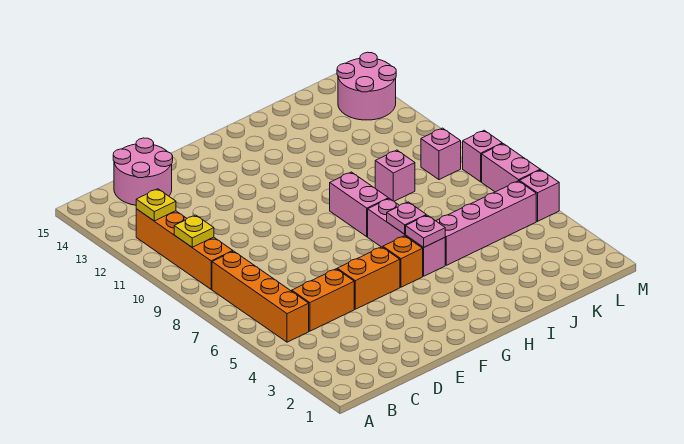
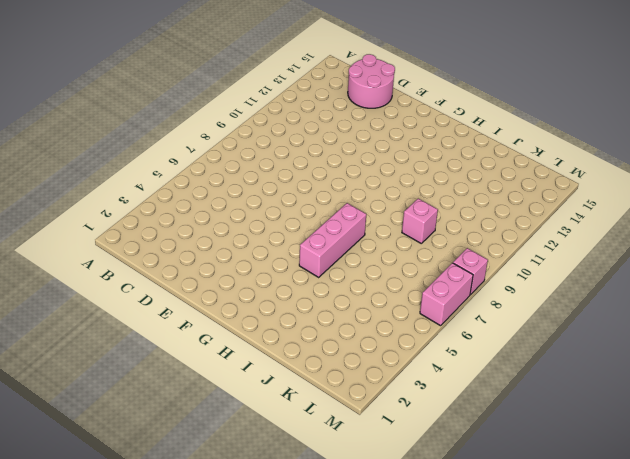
none -> orange 1x4 brick [212,251,309,342]
none -> orange 1x4 brick [136,209,233,289]
none -> orange 1x2 brick [292,269,354,331]

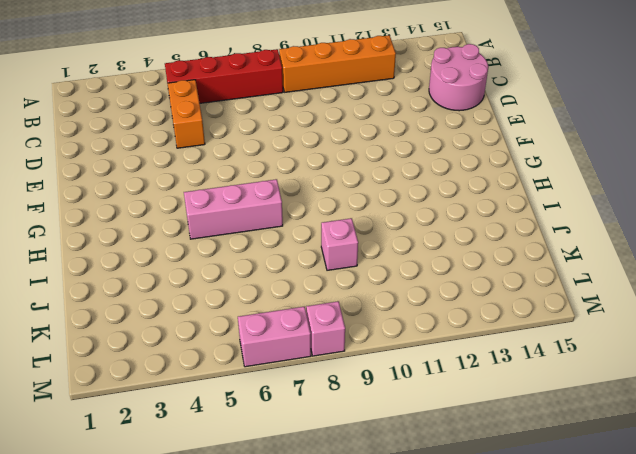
red 1x4 brick [165,49,283,103] -> orange 1x4 brick [212,251,309,342]
none -> orange 1x2 brick [337,247,400,309]
none -> orange 1x1 brick [383,236,423,287]
none -> pink 1x2 brick [330,172,388,237]

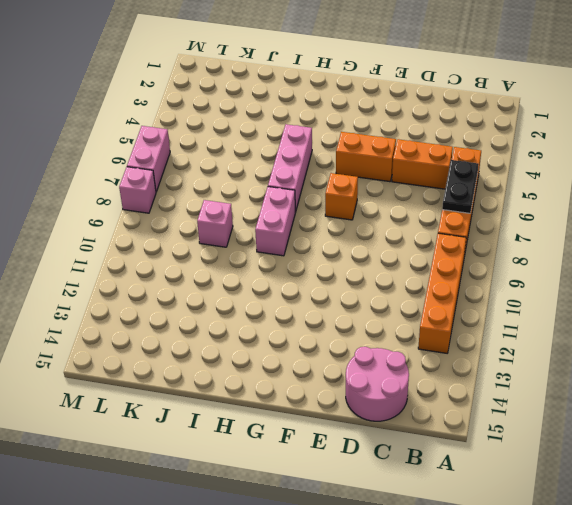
black 1x2 plate [442,160,479,213] -> none
orange 1x1 brick [325,173,358,220] -> orange 1x1 brick moved to [383,236,423,287]
none -> pink 1x4 brick [436,181,536,265]
none -> pink 1x1 brick [421,128,461,180]
none -> pink 2x2 round brick [337,52,396,120]

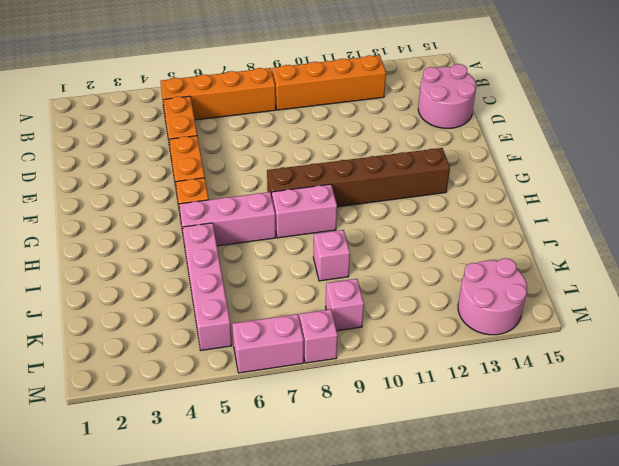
brown 1x6 brick [267,148,450,207] -> none
none -> pink 1x1 brick [520,170,559,221]
none -> yellow 1x1 plate [174,215,214,247]
none -> yellow 1x1 plate [136,189,176,221]

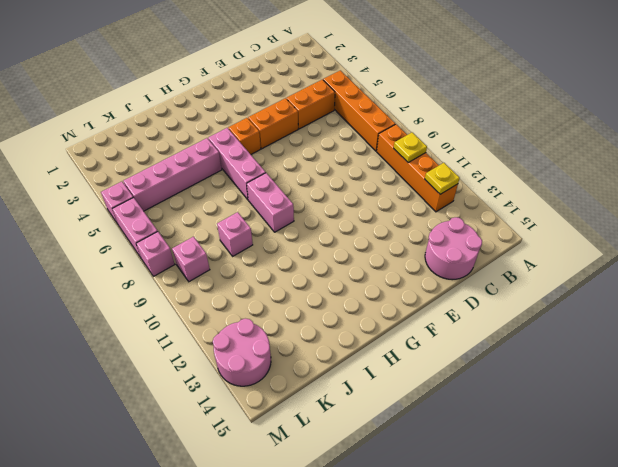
none -> pink 1x1 plate [406,215,445,247]
none -> pink 1x1 plate [387,202,426,234]

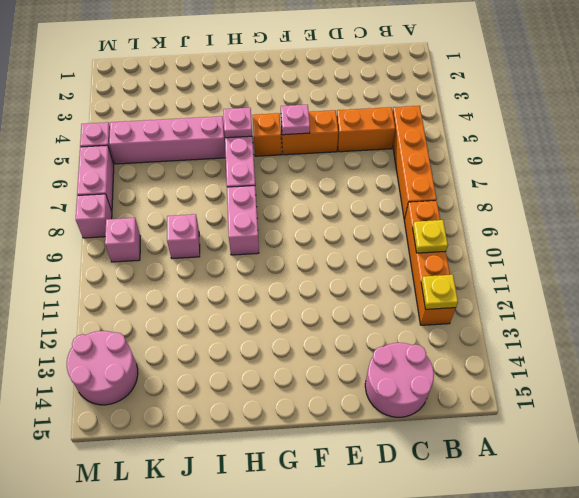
pink 1x1 plate [281,105,310,135] -> pink 1x1 plate moved to [387,202,426,234]

